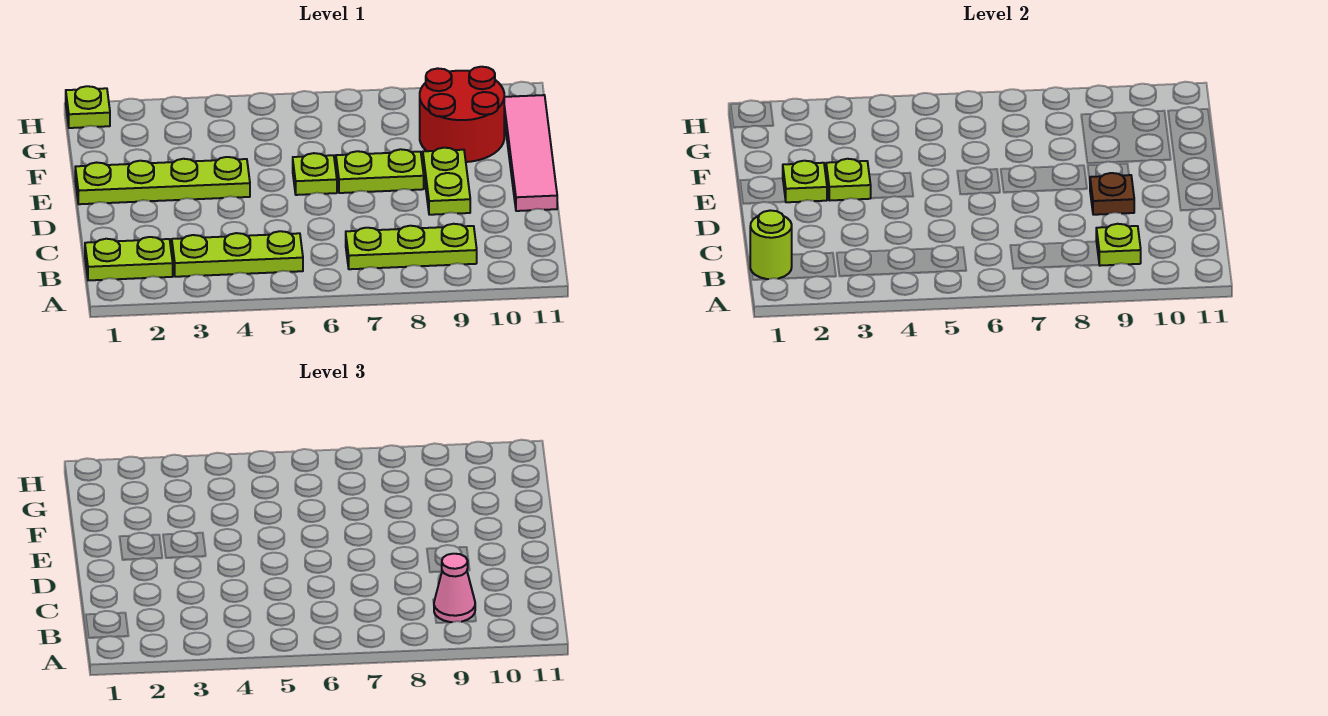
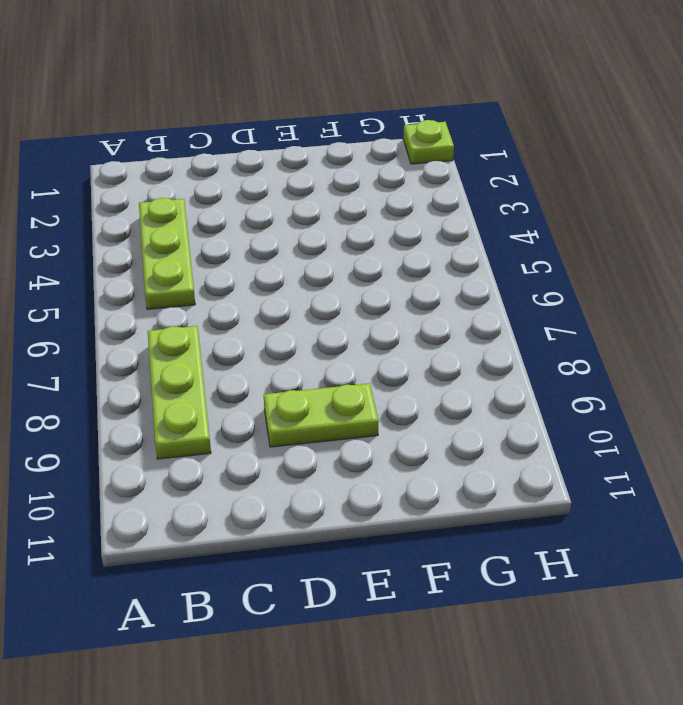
none -> lime 1x2 plate [85,237,173,280]
none -> pink 1x4 tile [504,95,557,211]
none -> lime 1x4 plate [75,157,250,204]

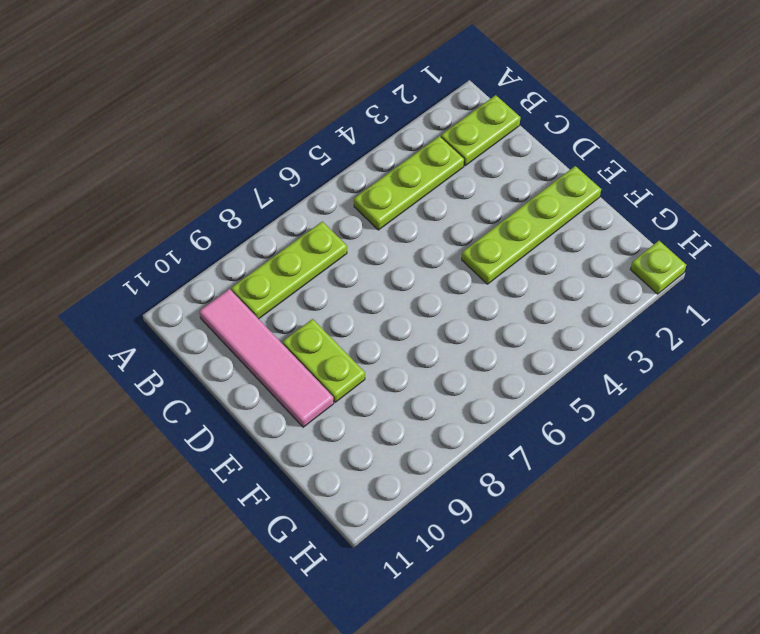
pink 1x4 tile [199,289,334,427] -> pink 1x4 tile moved to [504,95,557,211]
none -> lime 1x1 plate [293,153,337,195]
none -> lime 1x2 plate [336,149,424,193]
none -> red 2x2 round brick [420,67,504,162]

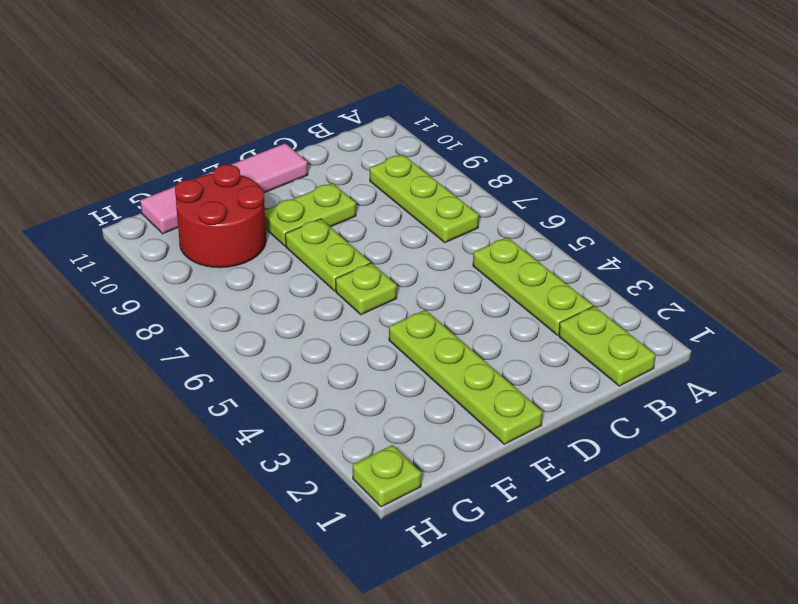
none -> lime 1x1 round brick [750,210,792,279]
none -> lime 1x1 plate [1096,224,1141,266]
none -> brown 1x1 plate [1090,173,1134,215]

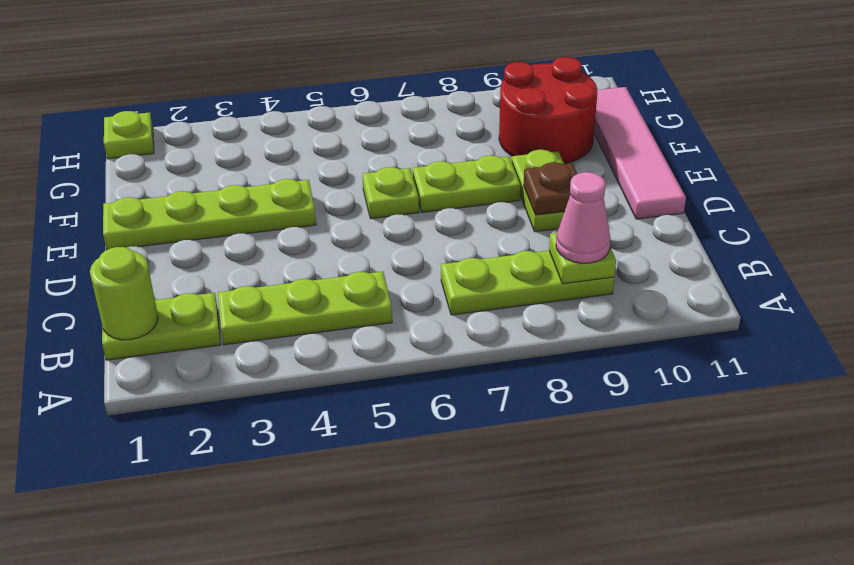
none -> lime 1x1 plate [783,161,827,202]
none -> lime 1x1 plate [826,159,871,200]

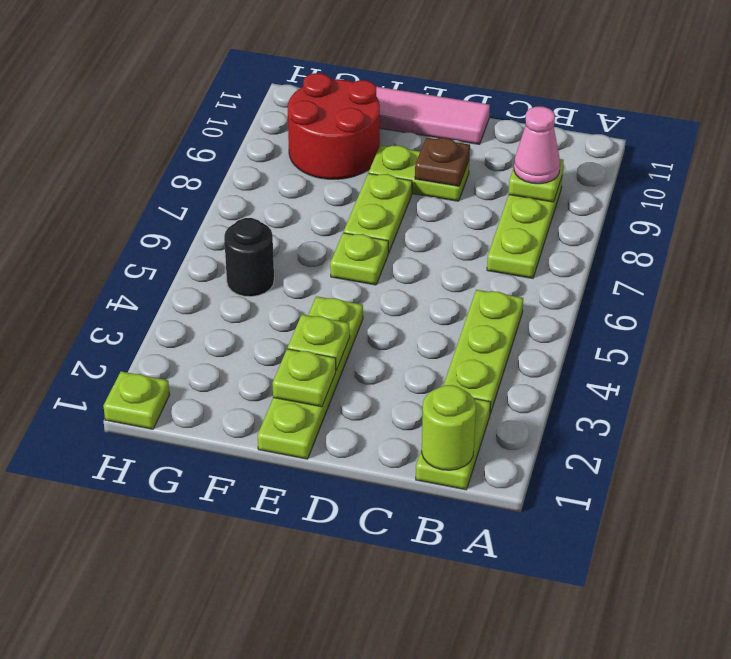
black 1x1 round brick [224,218,274,297] -> none

